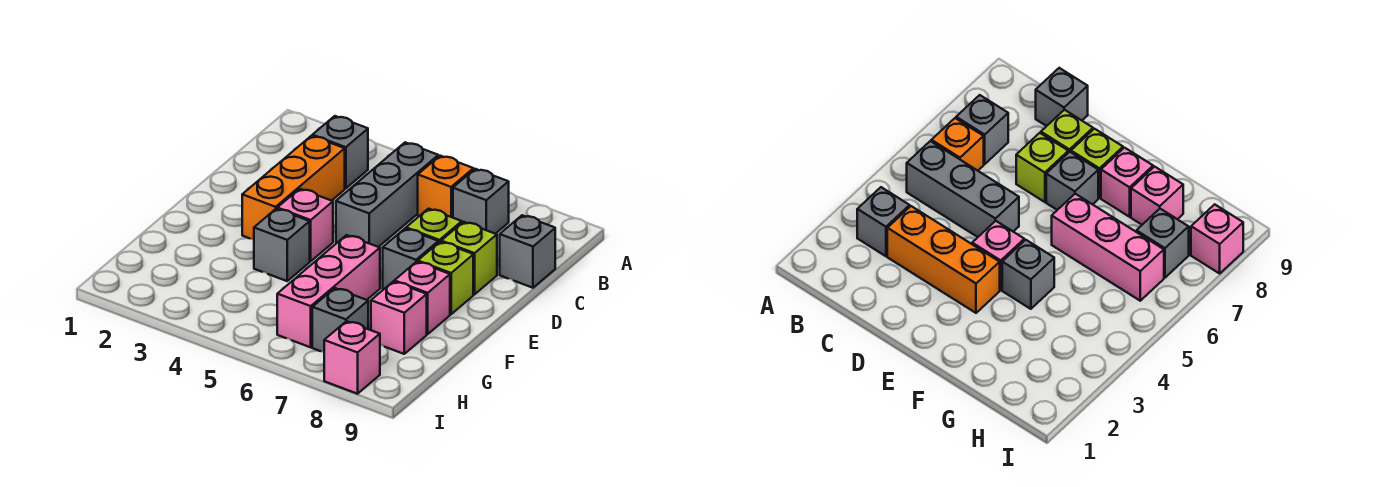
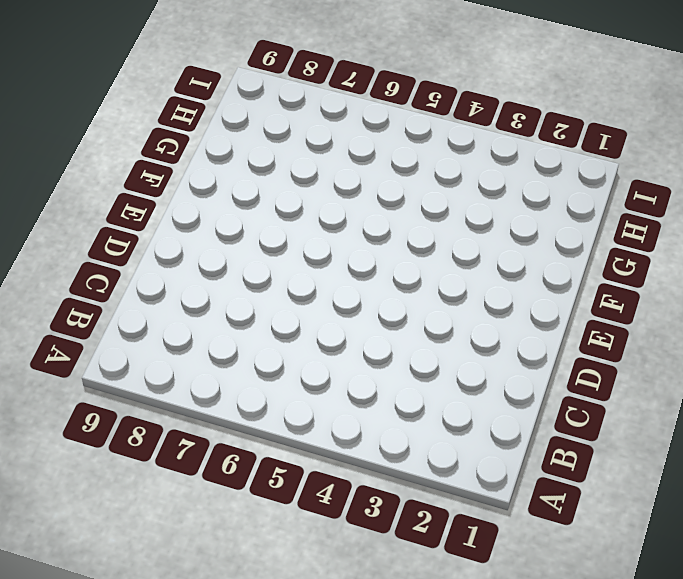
none -> grey 1x1 brick [312,116,368,189]
none -> grey 1x3 brick [336,142,438,247]
none -> orange 1x1 brick [418,156,473,218]

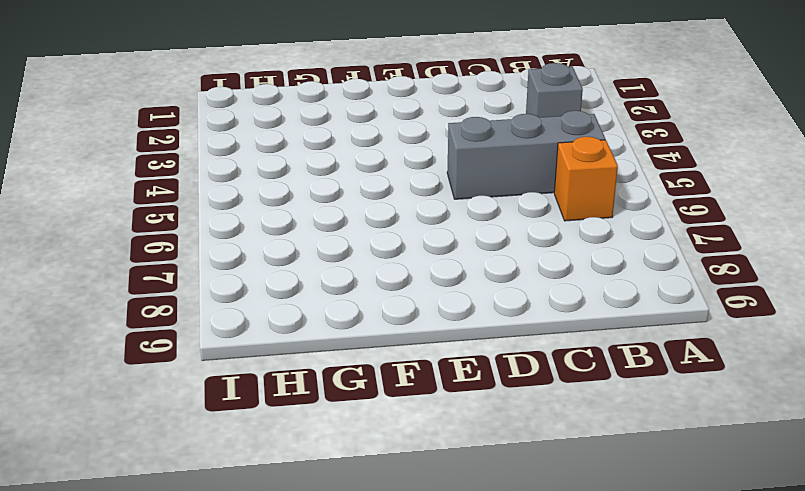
none -> grey 1x1 brick [453,169,509,234]
none -> orange 1x3 brick [242,136,345,239]
none -> grey 1x1 brick [500,215,555,288]

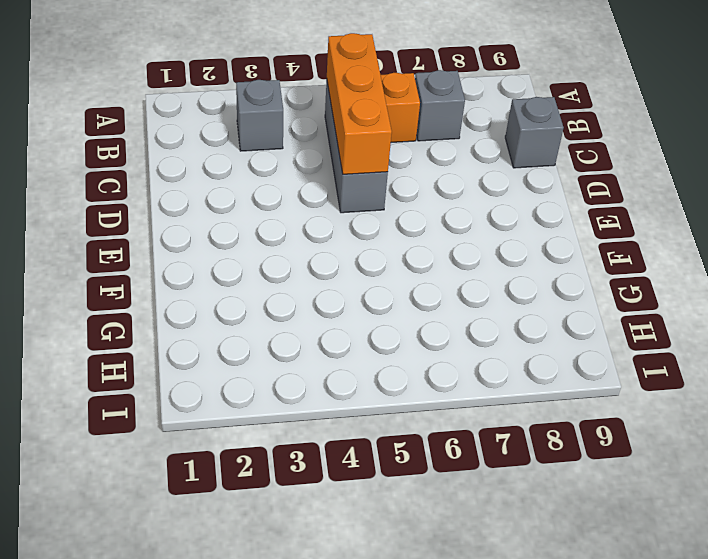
orange 1x3 brick [327,33,392,174] -> orange 1x3 brick moved to [242,136,345,239]
none -> lime 1x1 brick [406,209,462,243]
none -> lime 1x1 brick [441,222,497,294]
none -> pink 1x1 brick [277,189,333,261]

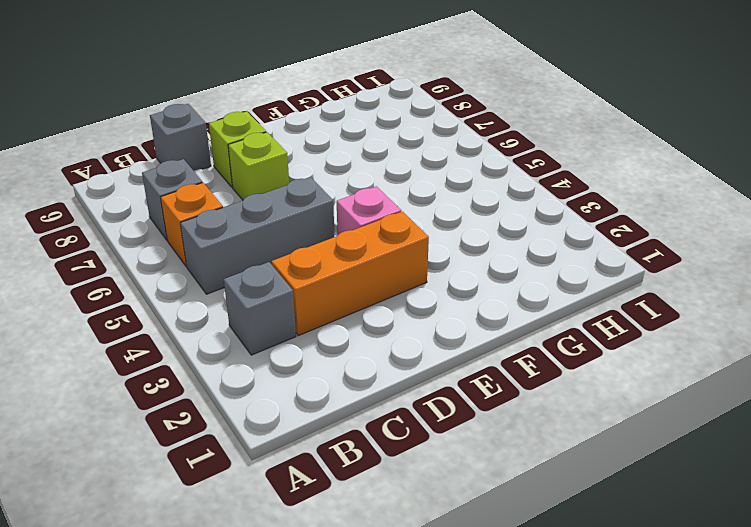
none -> grey 1x1 brick [383,229,438,289]
none -> lime 1x1 brick [418,242,473,314]
none -> grey 1x1 brick [254,209,310,281]

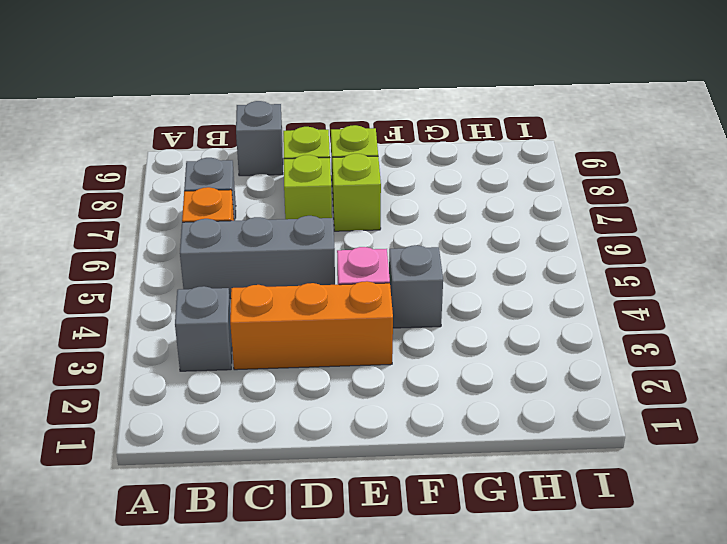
lime 1x1 brick [332,154,381,231] -> grey 1x1 brick [383,229,438,289]
none -> pink 1x3 brick [277,235,380,347]
none -> pink 1x1 brick [394,262,450,334]
none -> pink 1x1 brick [371,281,427,354]

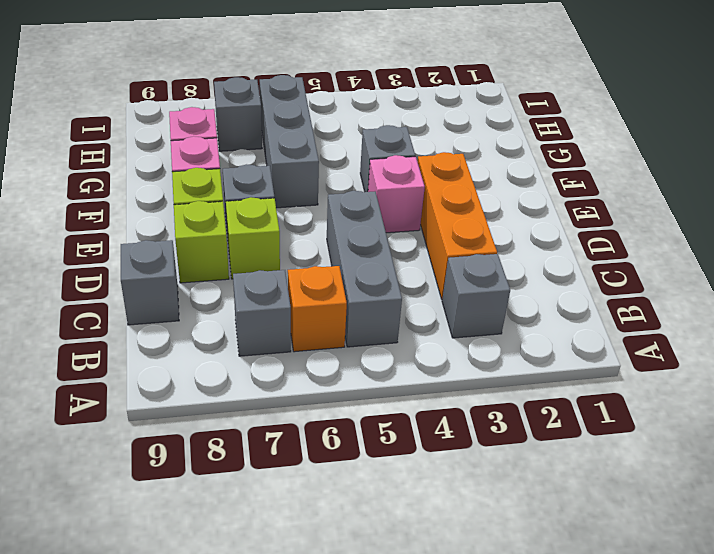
grey 1x3 brick [260,75,319,208] -> pink 1x3 brick [277,235,380,347]
none -> pink 1x1 brick [324,321,380,394]

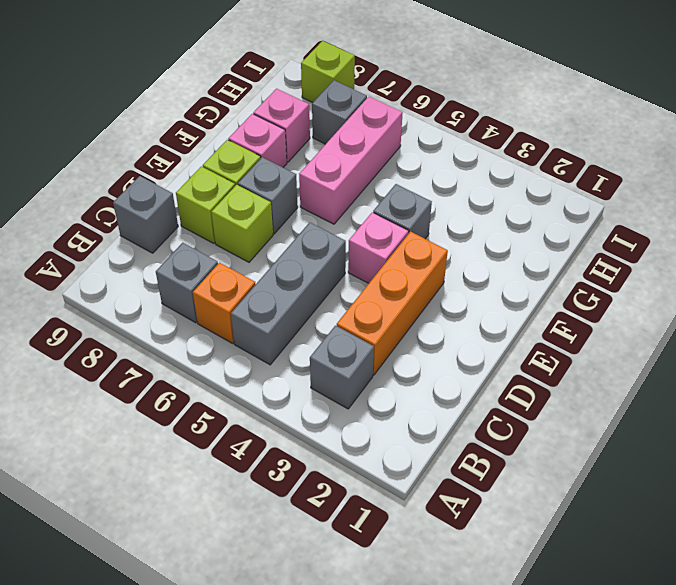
lime 1x1 brick [301,41,355,103] -> pink 1x1 brick [324,321,380,394]

